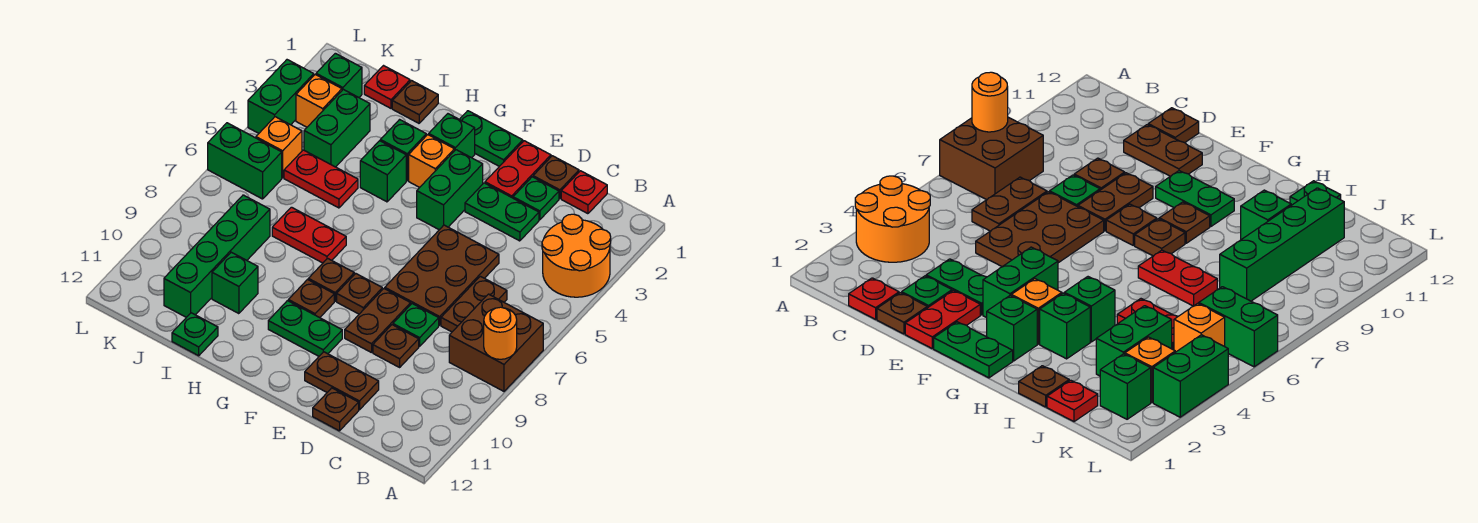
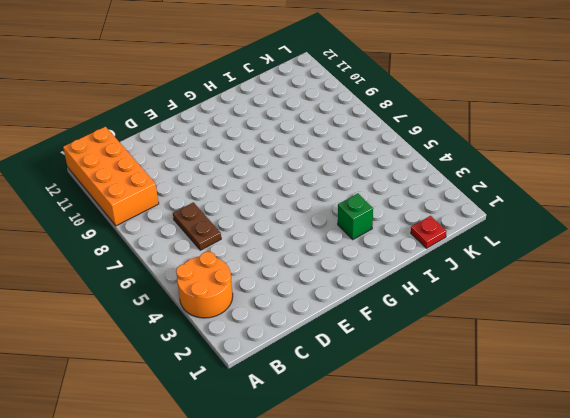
orange 2x4 brick [63,127,159,226] -> none
none -> brown 2x2 brick [449,294,543,391]
none -> red 1x1 plate [561,171,607,214]
none -> brown 1x1 plate [533,156,579,199]
none -> green 1x1 plate [513,177,559,220]

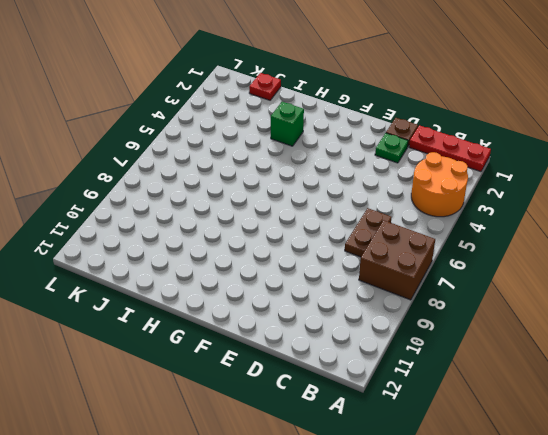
red 1x3 plate [409,125,491,172] -> red 1x1 plate [561,171,607,214]
none -> green 1x2 plate [465,183,539,241]
none -> brown 2x3 plate [385,225,499,325]
none -> green 1x1 plate [393,304,439,346]
none -> brown 1x1 plate [373,325,419,367]

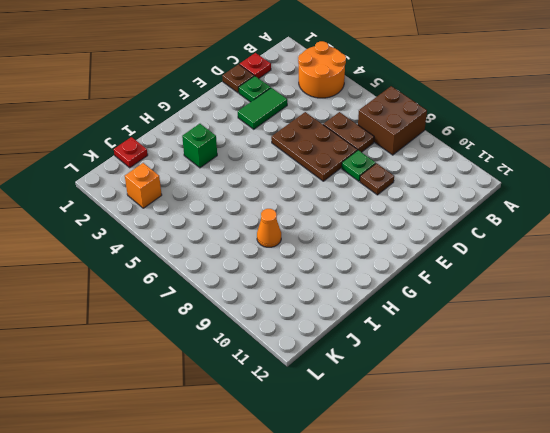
green 1x2 tile [238,88,287,129] -> green 1x2 plate [465,183,539,241]
orange 1x1 cone [257,209,281,247] -> none
none -> brown 1x2 plate [305,352,379,410]
none -> brown 1x1 plate [313,388,359,431]
none -> red 1x2 plate [485,141,551,198]
none -> brown 1x2 plate [345,289,411,353]

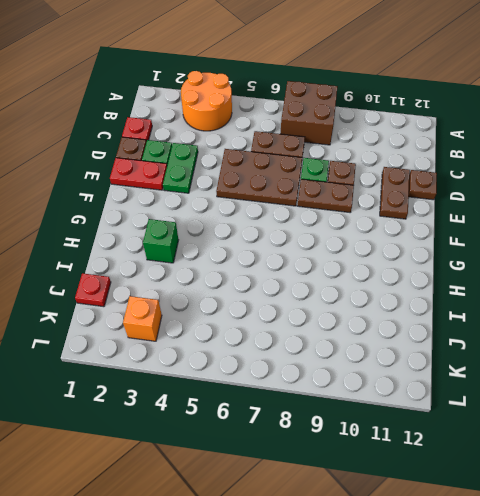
none -> green 1x2 plate [460,111,523,166]
none -> green 1x2 brick [417,150,483,230]
none -> brown 1x1 plate [337,274,382,314]
none -> green 1x2 plate [268,301,342,356]

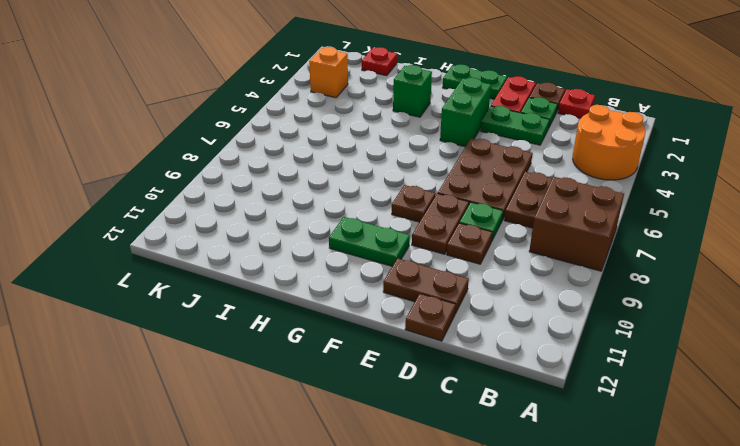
none -> green 1x1 brick [429,114,475,158]
none -> orange 1x1 brick [409,135,455,187]
none -> brown 1x1 plate [308,258,354,301]
none -> brown 1x1 plate [288,280,334,318]

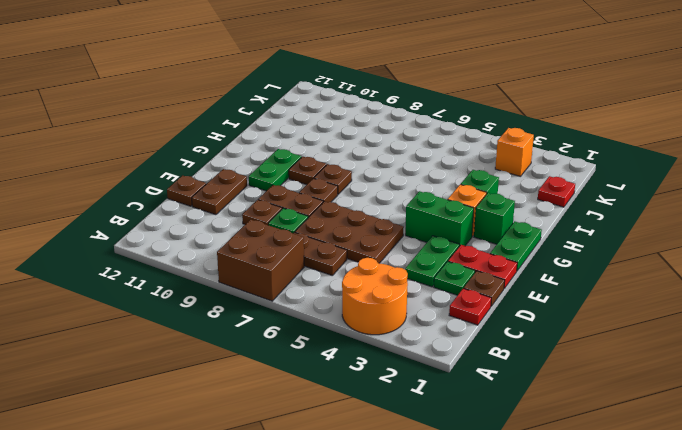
none -> green 1x1 brick [360,141,406,202]
none -> red 1x2 plate [272,207,346,263]
none -> brown 1x1 plate [392,81,438,123]
none -> red 1x2 plate [284,150,358,208]

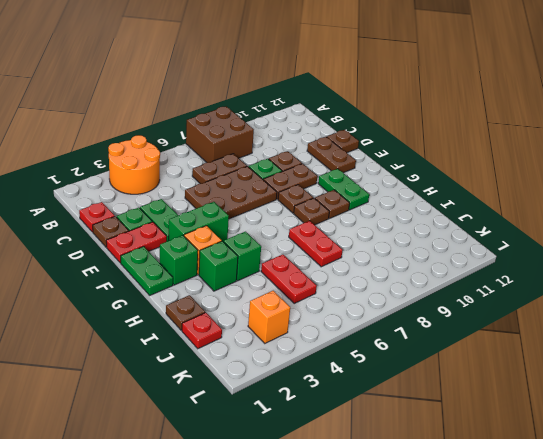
none -> green 1x1 brick [212,252,258,314]
none -> green 1x1 plate [172,313,218,356]
none -> green 1x2 brick [304,89,370,167]
none -> green 1x4 brick [164,195,270,317]

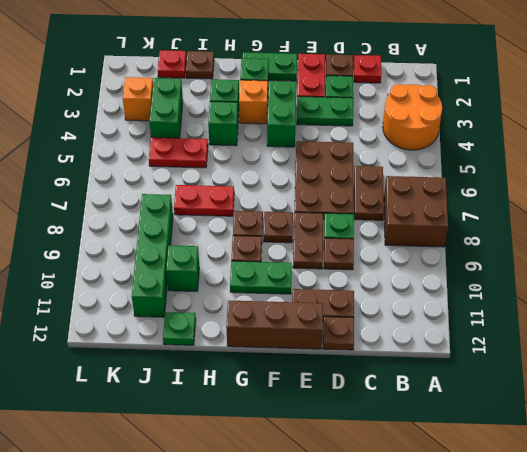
brown 1x3 brick [226,301,323,349] -> none
none -> green 1x1 brick [316,53,362,97]
none -> orange 1x1 brick [256,117,302,178]
none -> green 1x2 brick [208,123,282,199]
none -> green 1x2 brick [248,60,314,133]

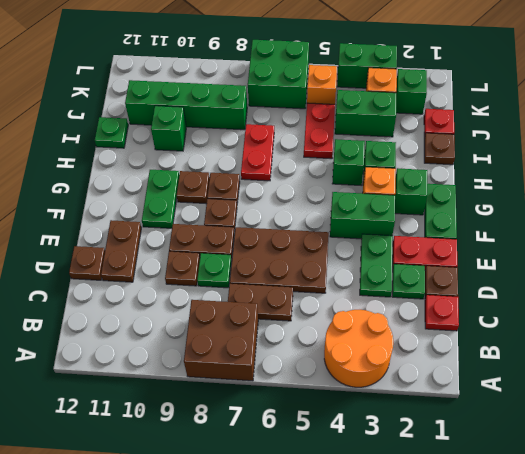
green 2x2 brick [248,40,309,109] -> green 1x2 brick [208,123,282,199]
none -> orange 1x1 round brick [484,307,517,359]

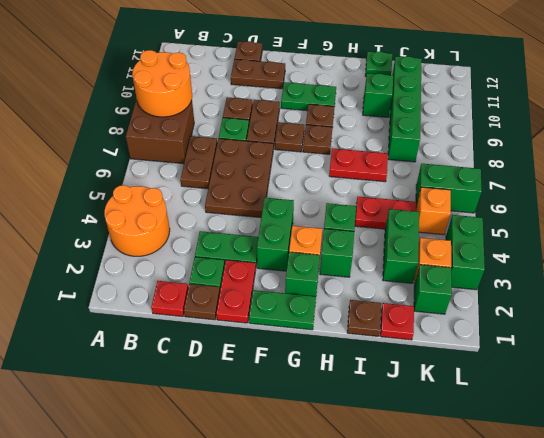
orange 2x2 round brick [132,50,192,117] -> orange 1x1 round brick [484,307,517,359]

